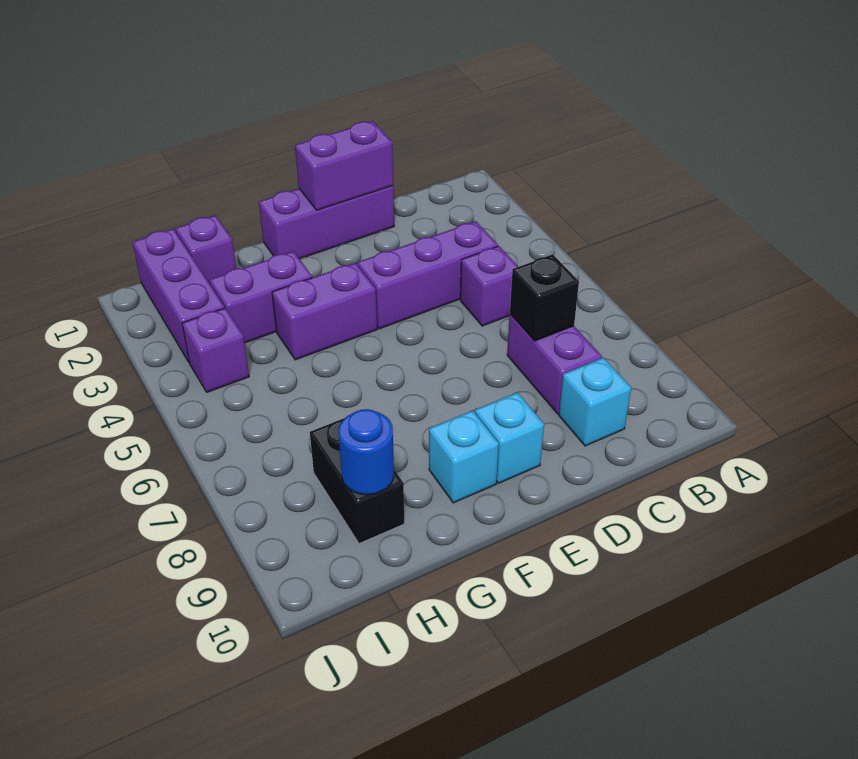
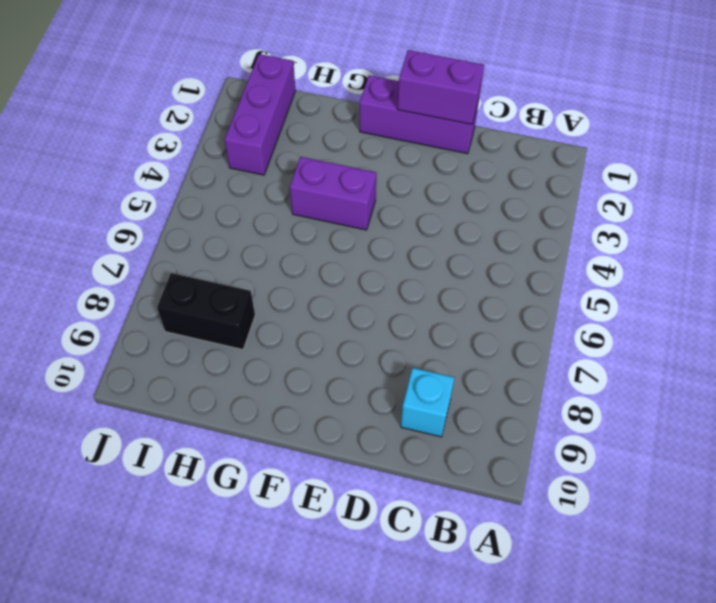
black 1x2 brick [157,273,255,350] -> black 1x2 brick turned to [310,418,404,544]
none -> purple 1x3 brick [357,221,498,329]
none -> purple 1x1 brick [460,246,518,326]
none -> purple 1x2 brick [507,314,602,414]

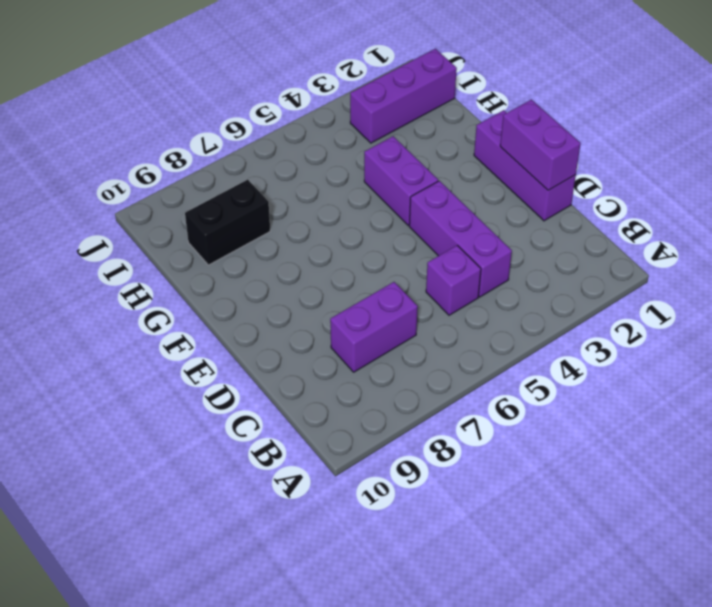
none -> cyan 1x1 brick [559,358,631,446]
none -> cyan 1x1 brick [475,392,544,483]
none -> cyan 1x1 brick [429,411,499,503]

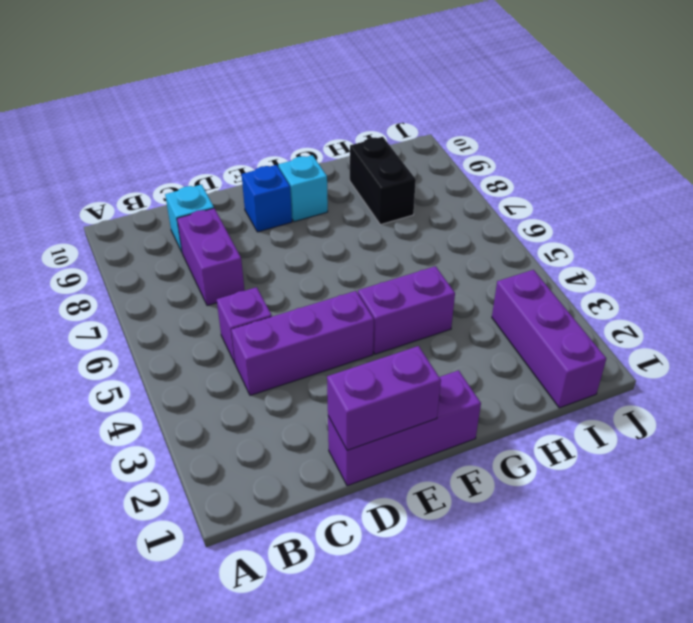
blue 1x1 brick [242,165,292,232] -> cyan 1x1 brick [475,392,544,483]
none -> purple 1x2 brick [210,251,312,343]
none -> purple 1x1 brick [176,215,236,284]
none -> purple 1x1 brick [182,308,249,392]

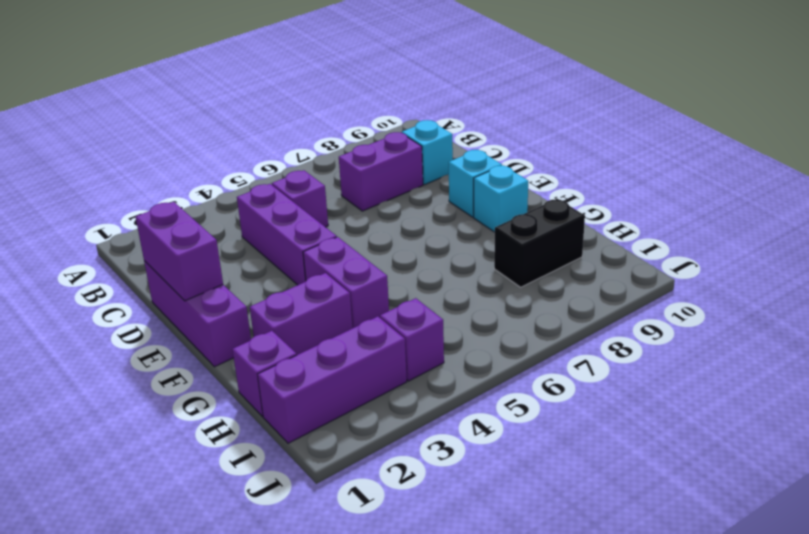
purple 1x2 brick [250,273,352,355] -> purple 1x2 brick turned to [210,251,312,343]
none -> black 1x1 brick [510,254,579,341]
none -> blue 1x1 round brick [339,409,394,495]

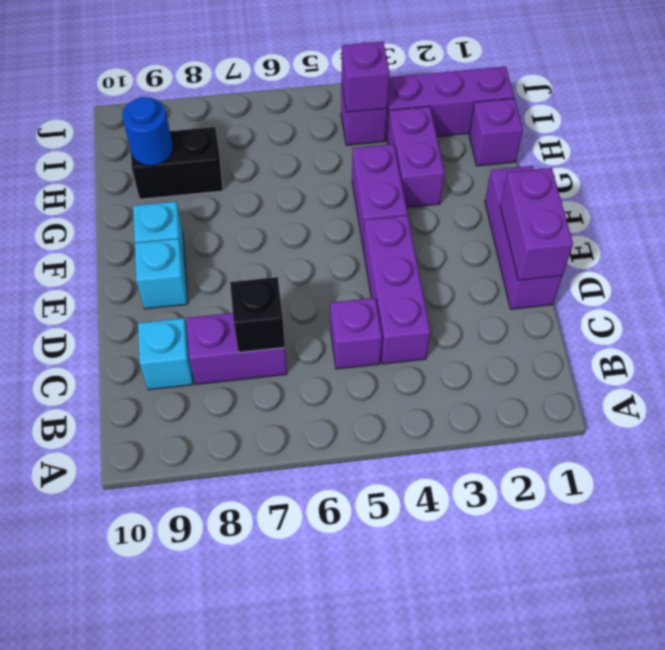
purple 1x1 brick [341,42,390,112] -> none

